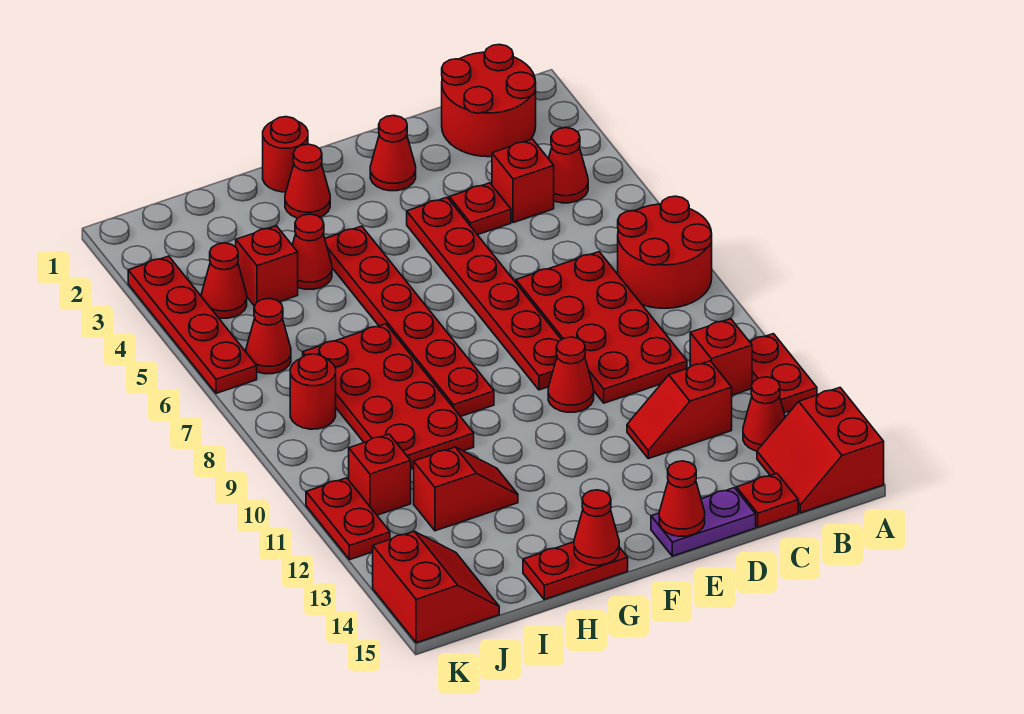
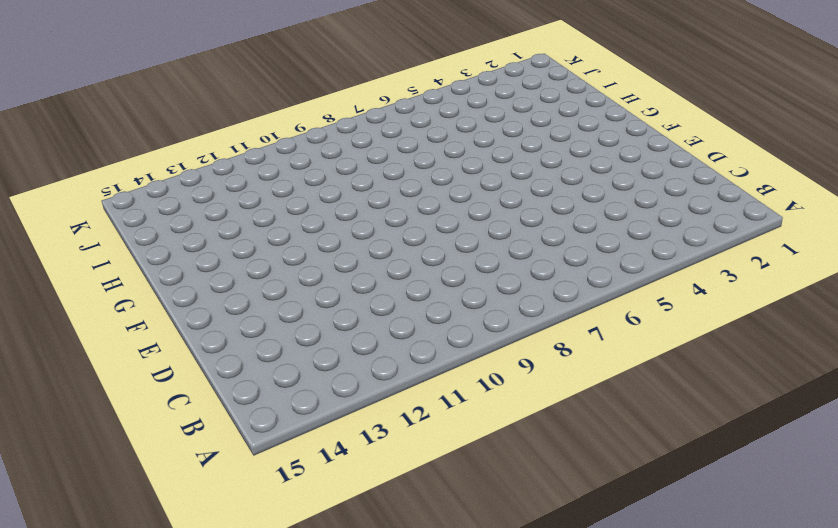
none -> red 2x2 round brick [618,196,712,308]
none -> red 1x2 plate [750,334,817,413]
none -> red 2x2 slope [757,388,884,513]
none -> red 2x2 round brick [442,44,536,157]

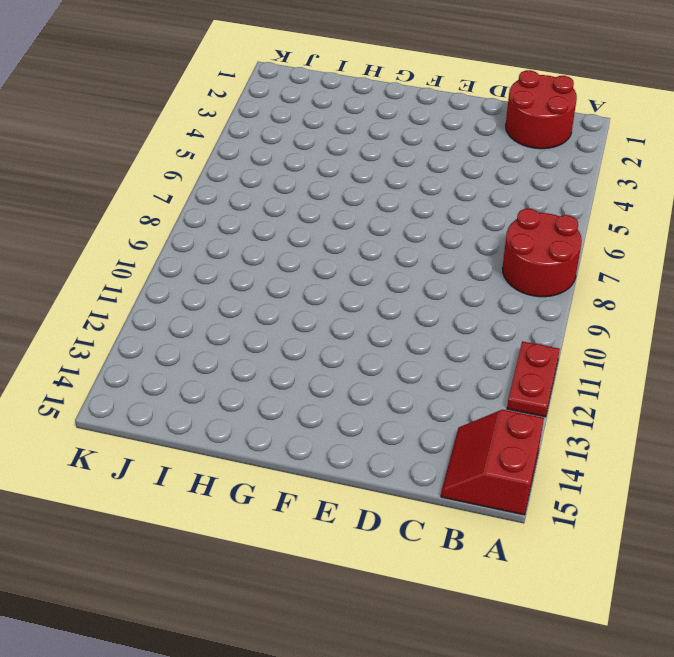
none -> red 1x1 cone [548,128,588,203]
none -> red 1x1 brick [690,319,752,395]
none -> red 1x1 cone [743,377,785,451]
none -> red 1x1 brick [492,139,554,223]

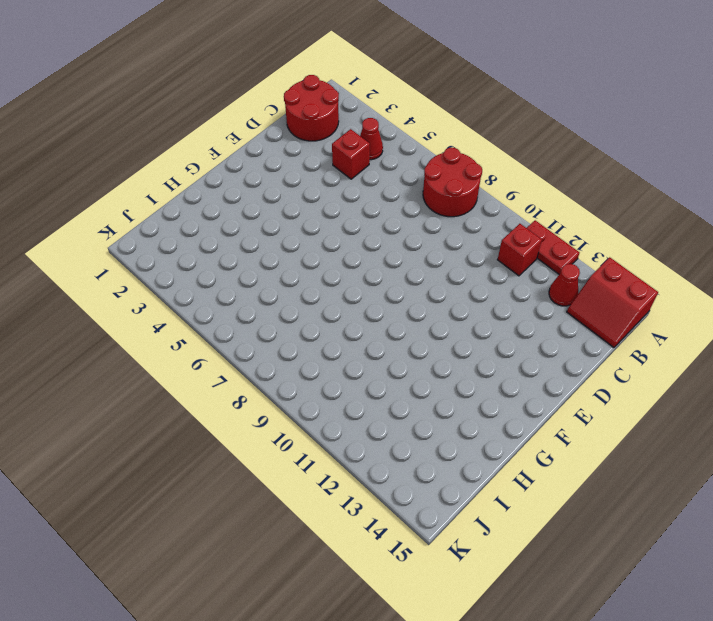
none -> red 2x4 plate [516,252,687,403]
none -> red 1x2 slope [627,361,732,459]
none -> red 1x1 plate [736,473,798,527]
none -> red 1x1 plate [449,183,511,235]

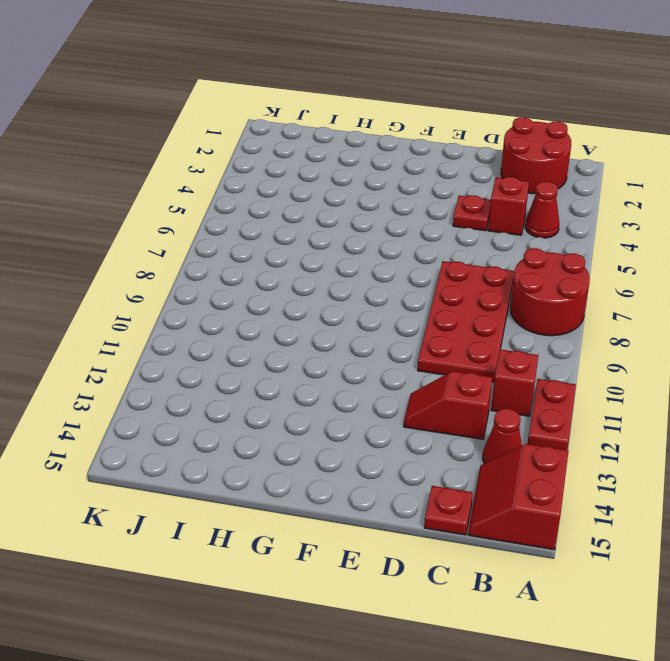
none -> purple 1x2 plate [651,488,756,556]
none -> red 1x1 cone [370,115,416,191]
none -> red 1x6 plate [407,197,561,390]
none -> red 1x1 cone [548,337,594,412]

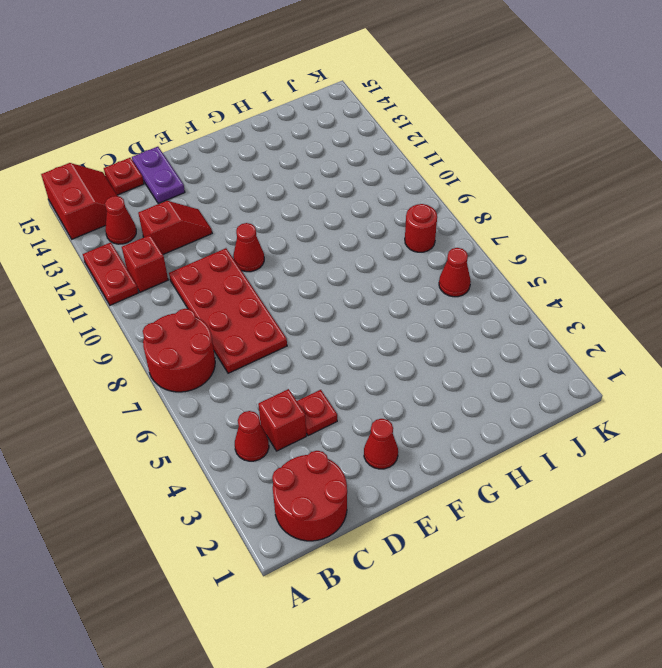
purple 1x2 plate [132,147,185,204] -> purple 1x2 plate turned to [651,488,756,556]
none -> red 1x6 plate [407,197,561,390]
none -> red 1x1 round brick [263,117,308,192]
none -> red 1x1 cone [285,144,330,218]
none -> red 1x6 plate [325,226,494,417]

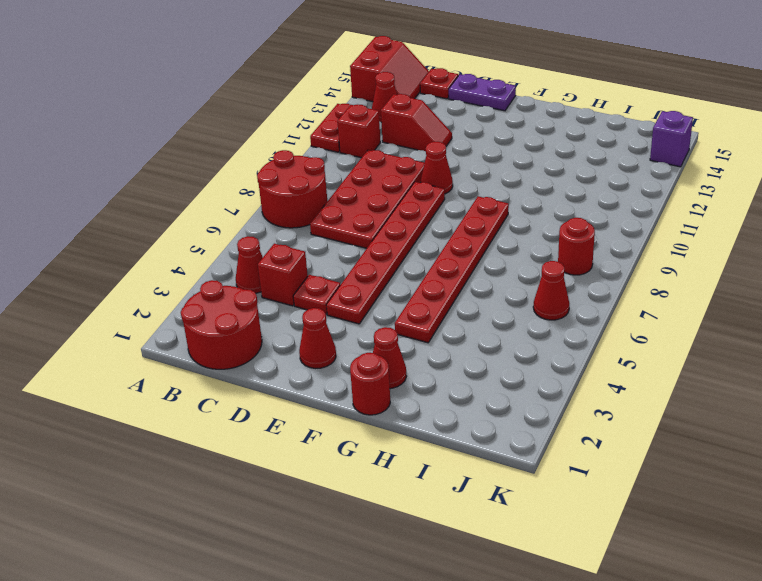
purple 1x1 brick [650,111,693,167] -> red 2x2 slope [373,531,499,643]
none -> red 1x2 plate [523,542,628,599]
none -> red 1x1 cone [292,214,332,289]
none -> red 2x4 plate [303,324,474,468]
none -> red 1x2 slope [414,447,518,531]

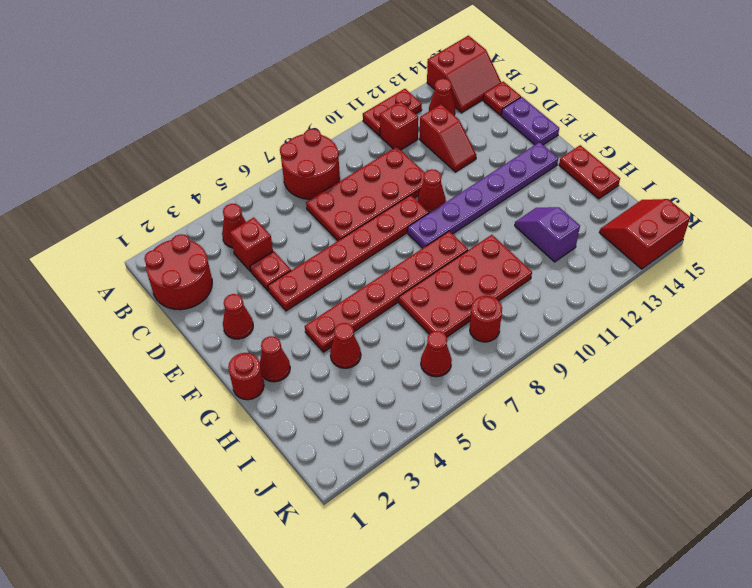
purple 1x6 plate [408,142,558,248] -> none
purple 1x2 slope [515,207,580,262] -> red 1x2 slope [414,447,518,531]
none -> red 1x1 brick [236,226,298,306]
none -> red 1x1 cone [201,243,247,318]
none -> red 1x1 brick [349,434,411,515]
none -> red 1x4 plate [128,256,257,393]

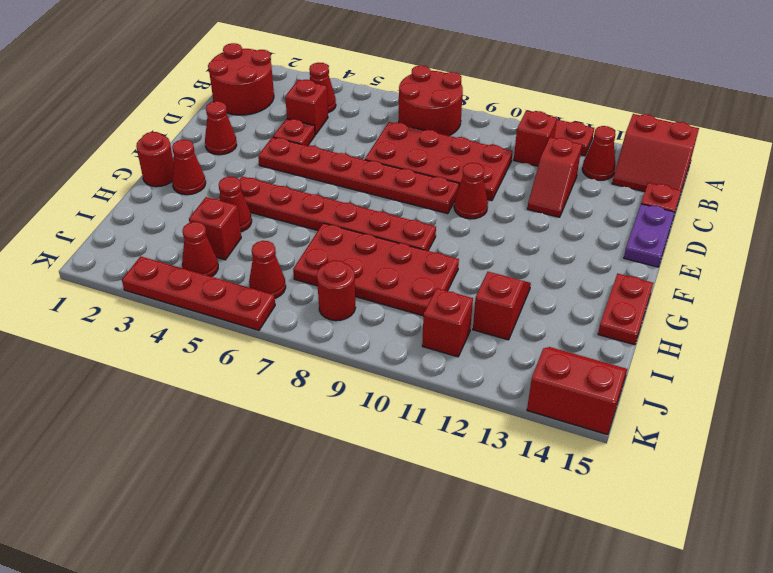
none -> red 1x2 plate [306,478,390,560]
none -> red 1x1 cone [659,461,705,536]
none -> red 1x1 cone [574,490,619,565]

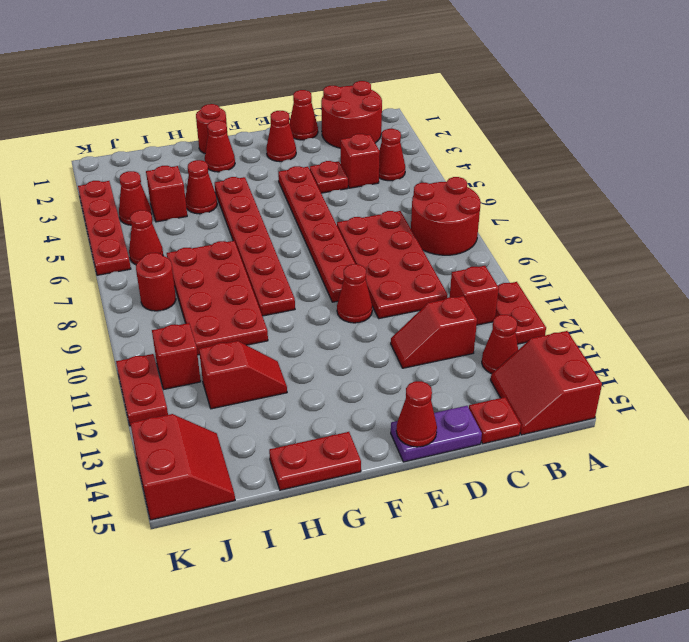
red 1x1 cone [289,90,318,140] -> red 1x1 cone moved to [574,490,619,565]

